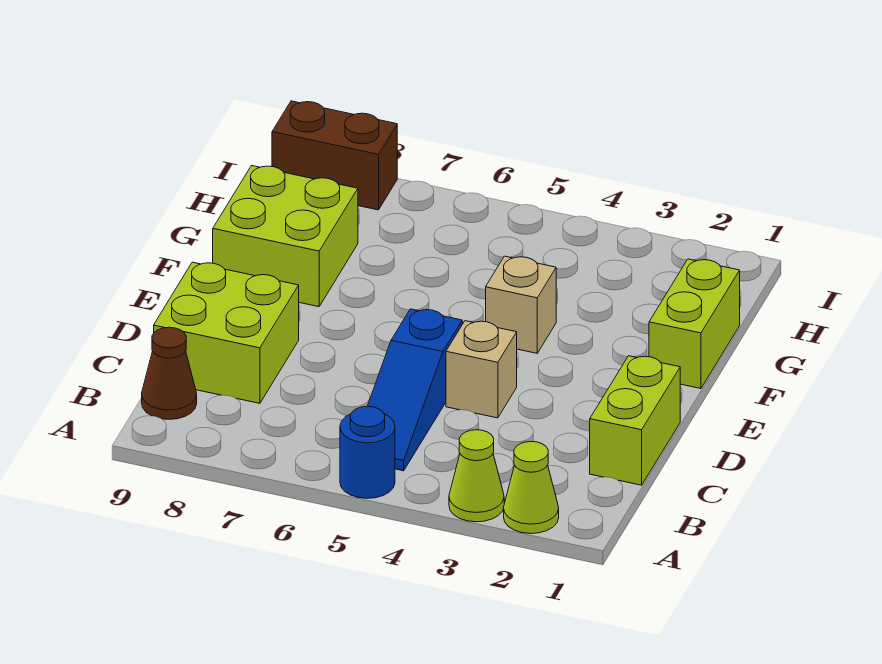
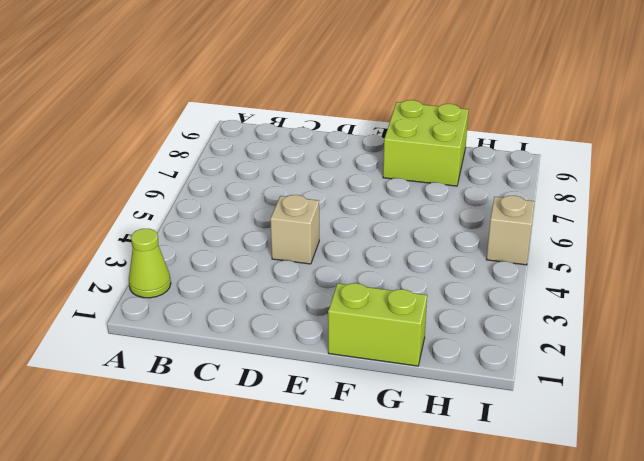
tan 1x1 brick [486,196,535,265] -> tan 1x1 brick moved to [486,256,556,353]
none -> lime 1x1 cone [449,430,504,522]
none -> blue 1x1 round brick [340,406,395,498]
none -> blue 1x3 slope [368,309,462,471]

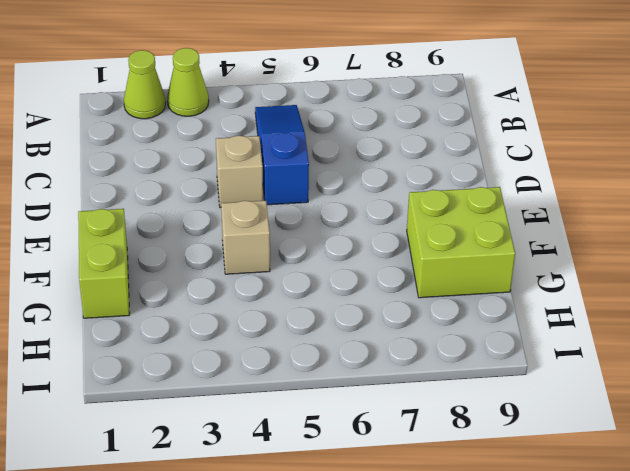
none -> blue 1x1 round brick [340,406,395,498]
none -> brown 1x1 cone [142,327,197,419]
none -> lime 1x2 brick [590,356,680,485]

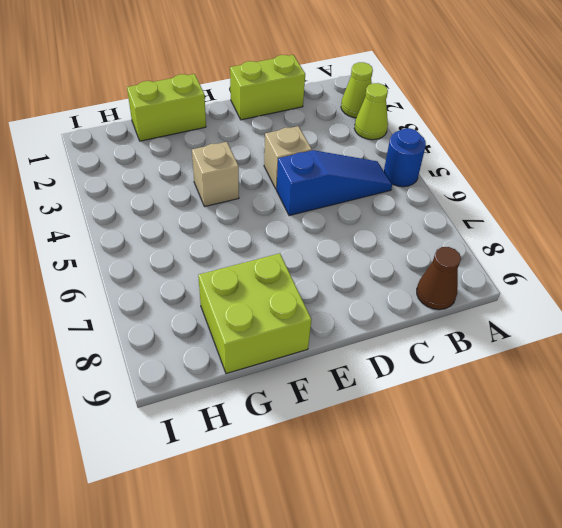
none -> lime 2x2 brick [154,262,299,403]
none -> brown 1x2 brick [272,101,397,210]

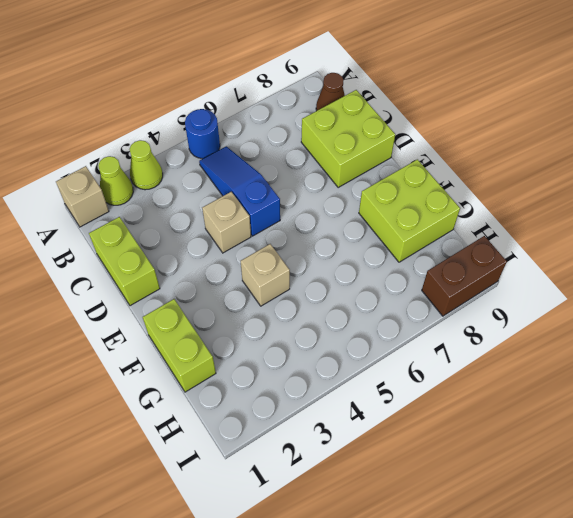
tan 1x1 brick [56,166,109,227] -> none

